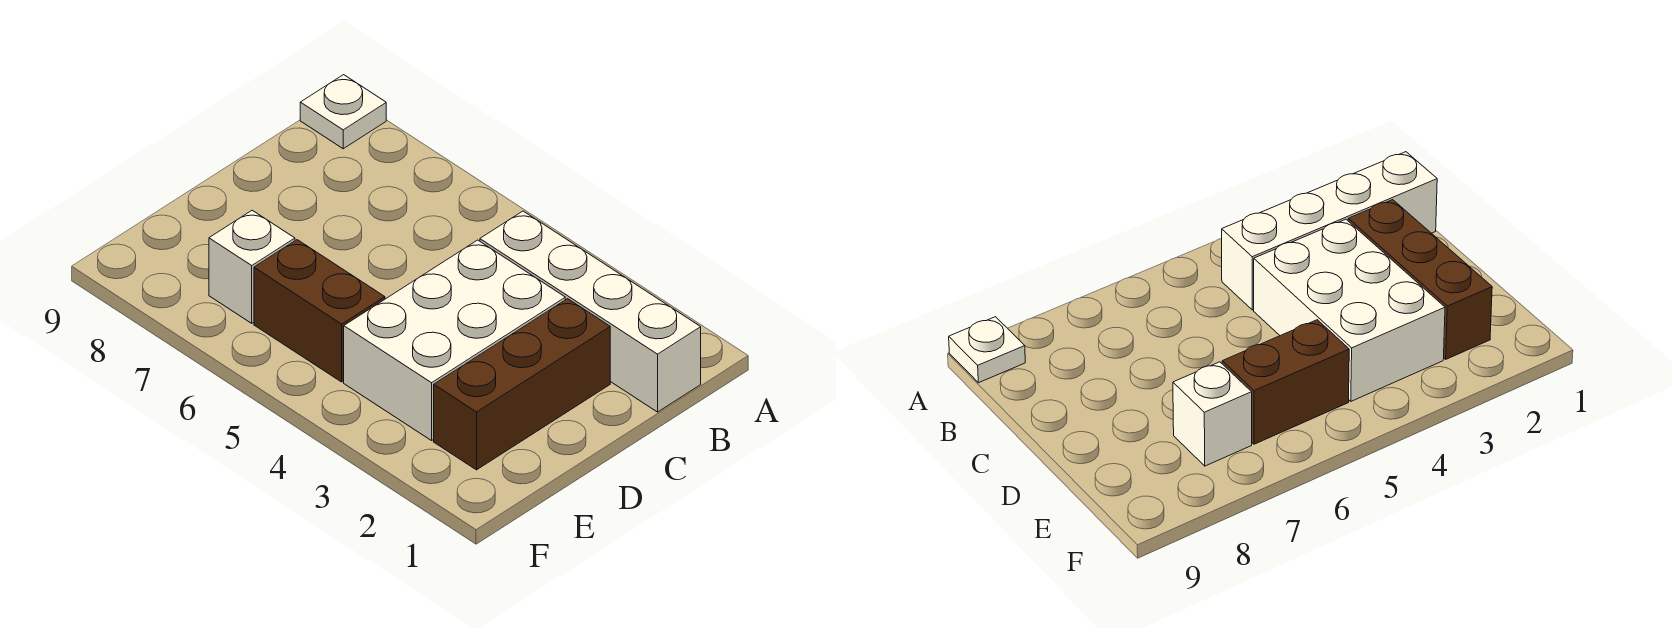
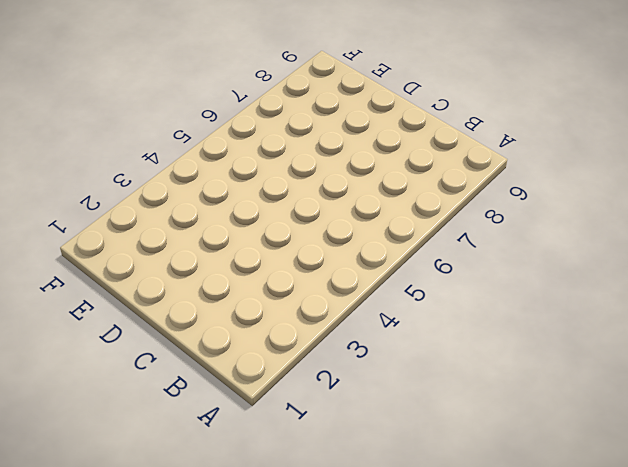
none -> white 1x1 plate [300,75,386,149]
none -> white 1x4 brick [480,211,701,412]

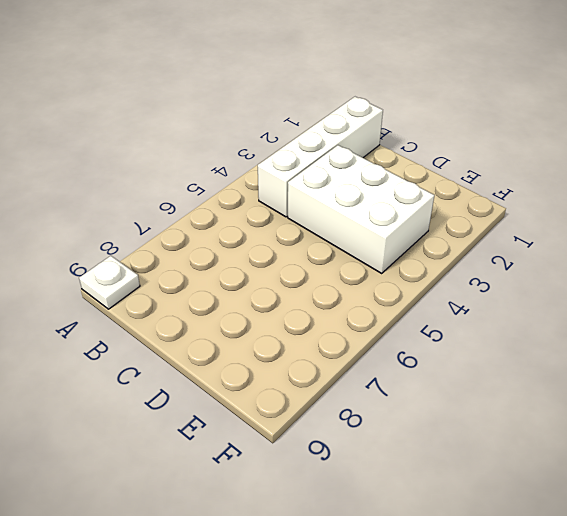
none -> brown 1x3 brick [434,299,610,470]
none -> brown 1x2 brick [254,240,385,382]

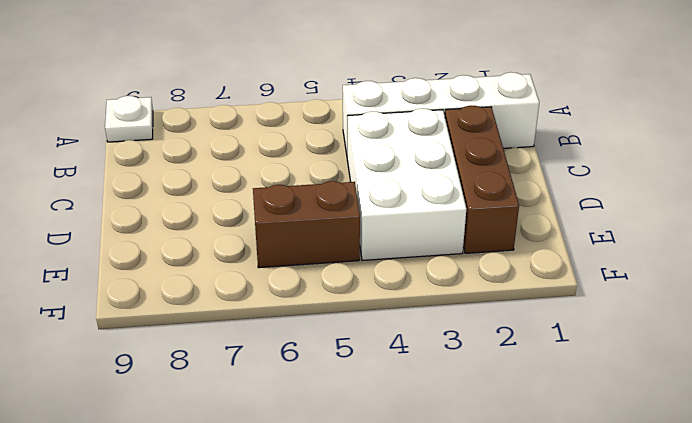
none -> white 1x1 brick [209,210,295,323]

